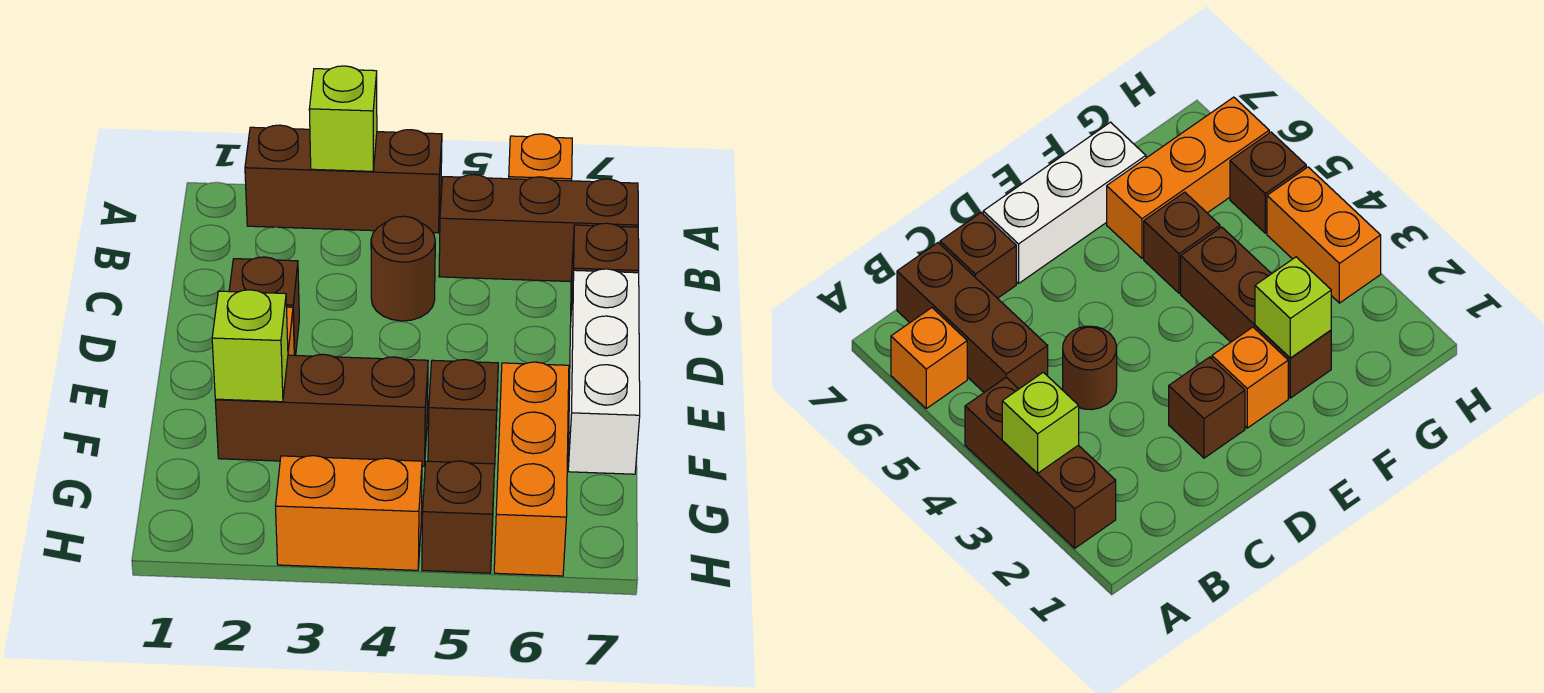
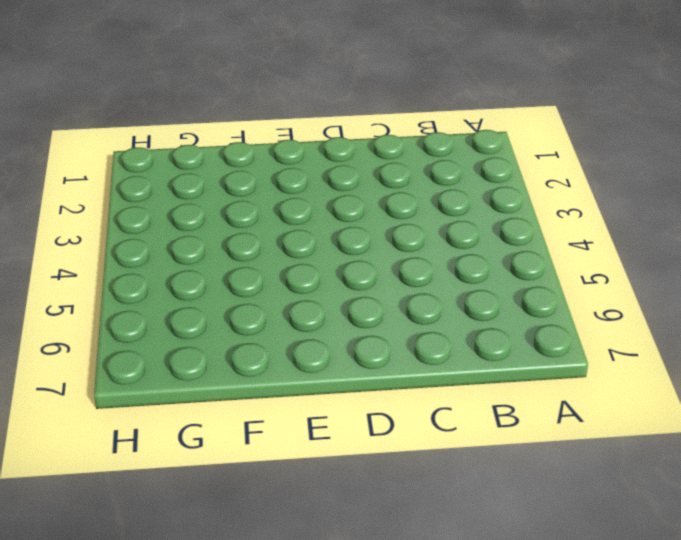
none -> brown 1x3 brick [245,125,442,233]
none -> orange 1x1 brick [509,134,572,181]
none -> brown 1x3 brick [439,175,638,282]

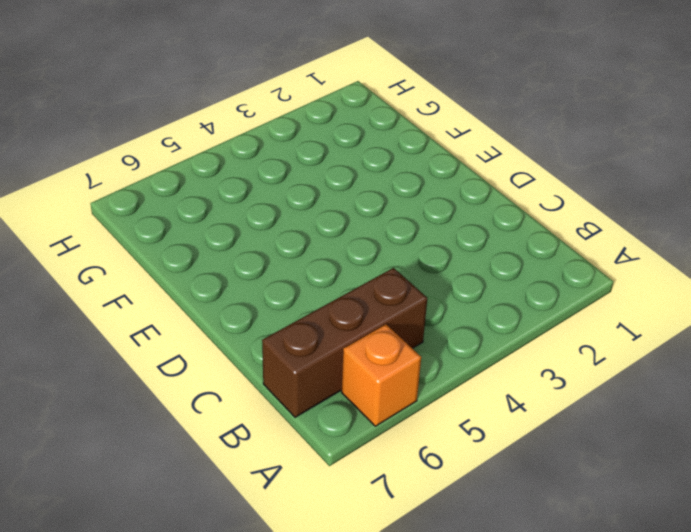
none -> brown 1x3 brick [245,125,442,233]
none -> brown 1x1 round brick [371,216,435,321]
none -> brown 1x1 brick [570,223,639,326]

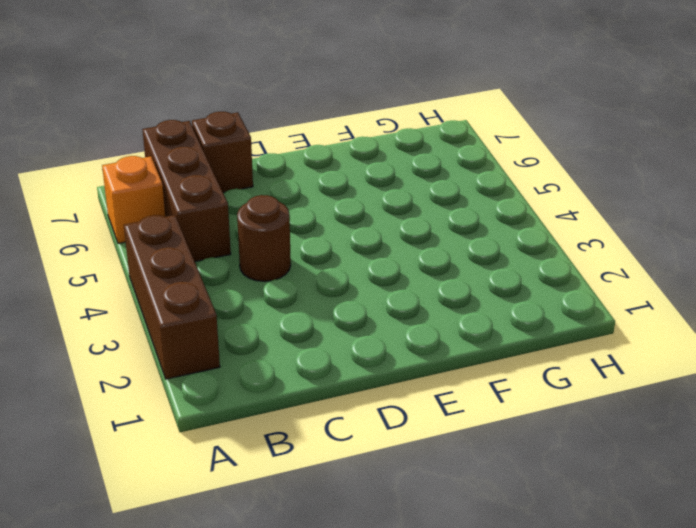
none -> brown 1x1 brick [229,257,299,355]
none -> white 1x3 brick [568,269,640,474]
none -> orange 1x1 brick [1212,327,1288,428]

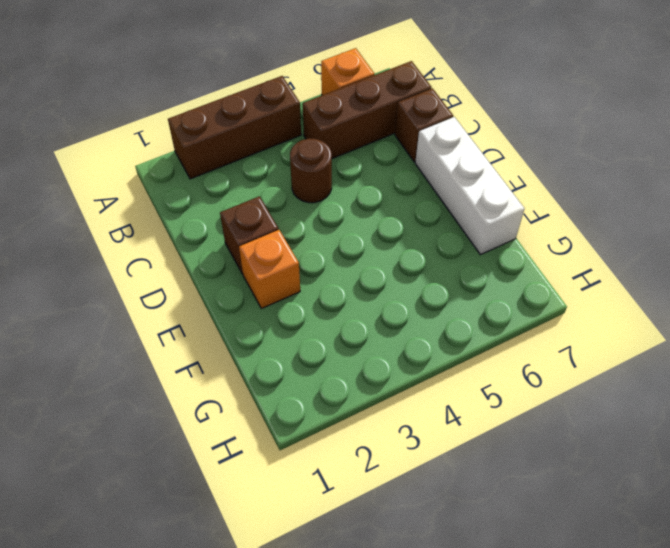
none -> brown 1x3 brick [215,354,428,466]
none -> brown 1x1 brick [428,360,498,469]
none -> orange 1x3 brick [494,362,569,576]

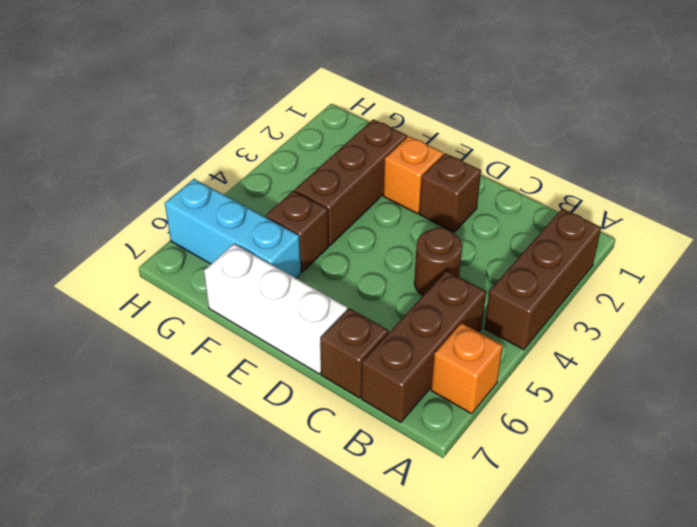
cyan 1x3 brick [165,179,301,278] -> orange 1x3 brick [494,362,569,576]
none -> orange 1x2 brick [276,456,422,570]
none -> brown 1x1 brick [422,461,495,573]
none -> lime 1x1 brick [309,66,377,171]

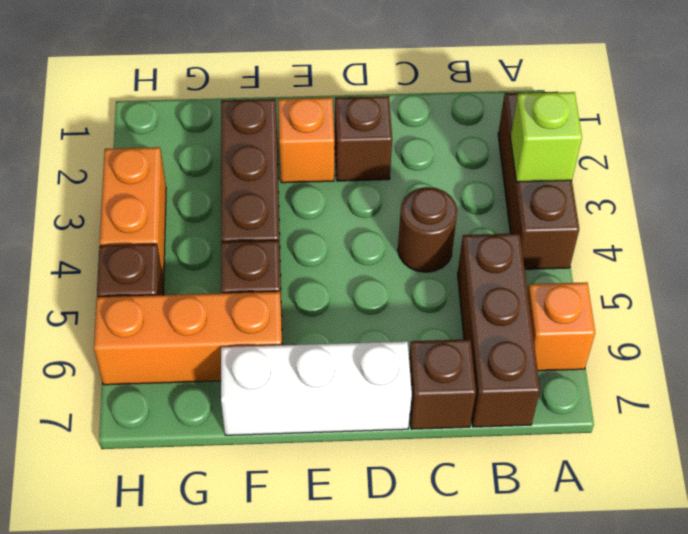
none -> lime 1x1 brick [212,290,288,402]

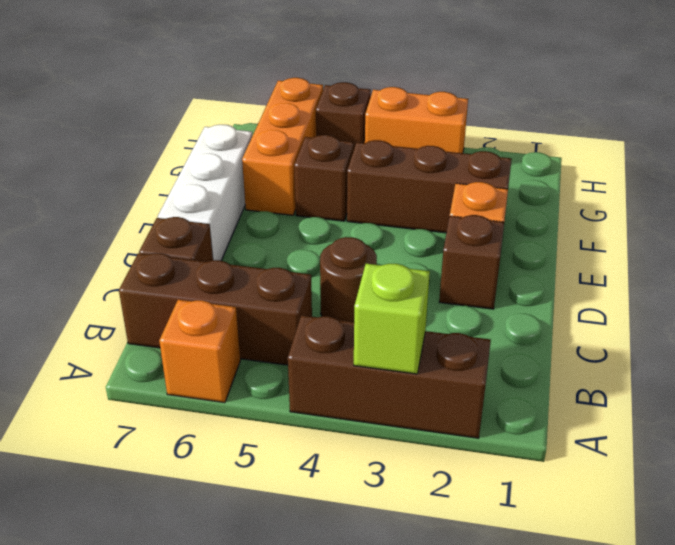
none -> lime 1x1 brick [212,290,288,402]

